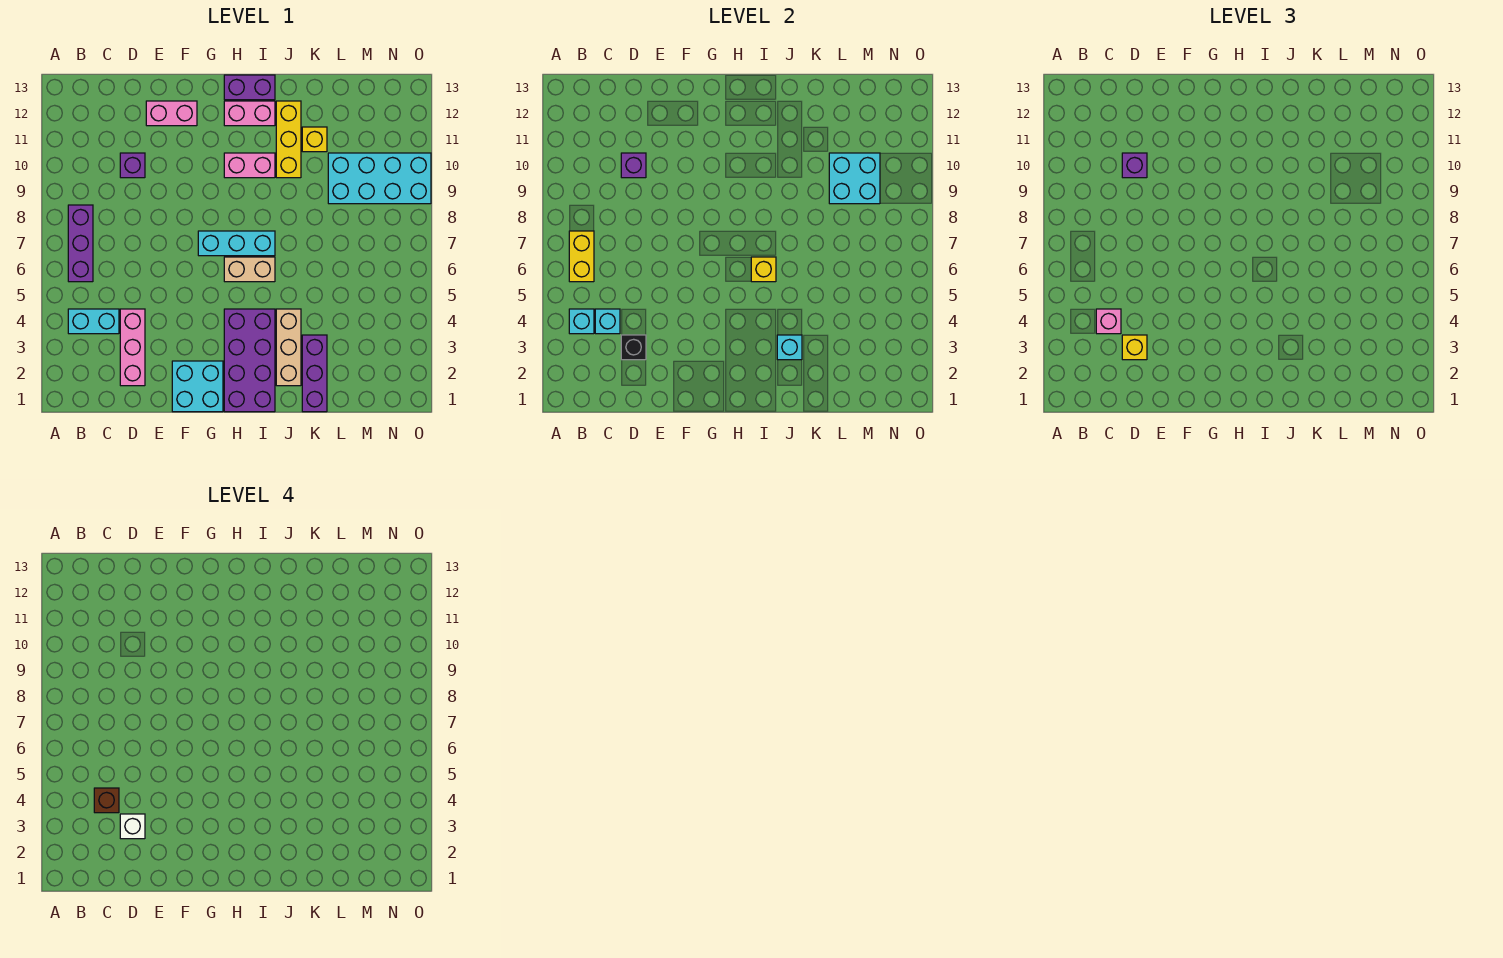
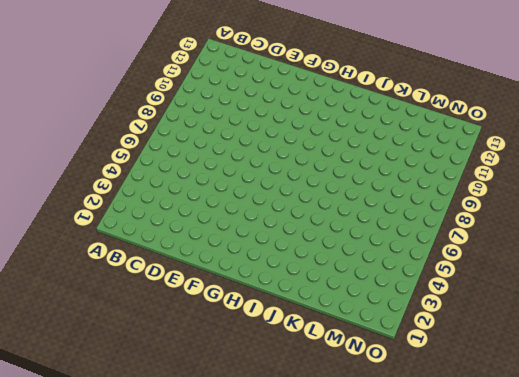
none -> cyan 1x2 brick [68,309,119,334]
none -> purple 1x3 brick [68,205,93,282]
none -> pink 1x3 brick [120,309,145,386]
none -> purple 1x1 brick [120,153,145,178]

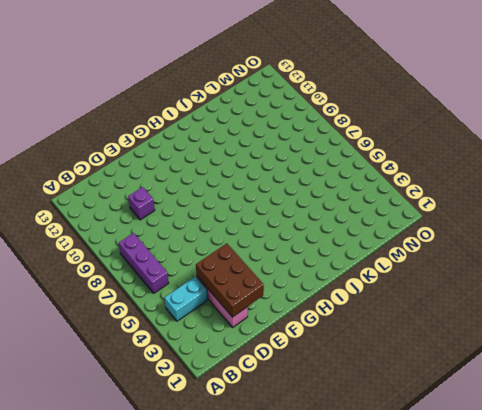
brown 2x3 brick [196,243,264,317] -> black 1x1 brick [621,335,646,360]
none -> pink 1x2 brick [146,101,197,126]
none -> cyan 2x2 brick [172,361,223,412]
none -> cyan 1x3 brick [198,231,275,256]
none -> purple 2x4 brick [224,309,275,412]

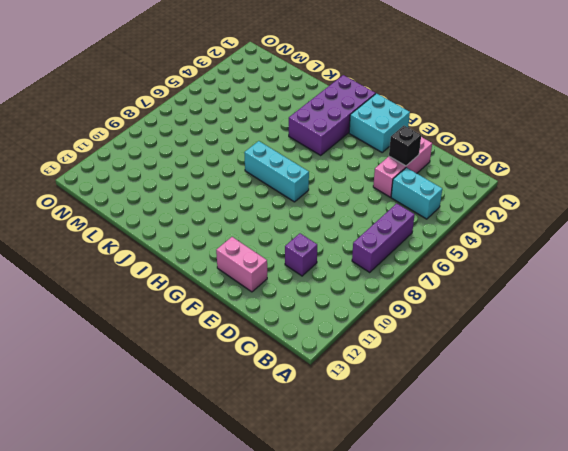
none -> tan 1x2 brick [224,257,275,282]
none -> pink 1x2 brick [224,153,275,178]
none -> pink 1x2 brick [224,101,275,126]
none -> purple 1x2 brick [224,75,275,100]

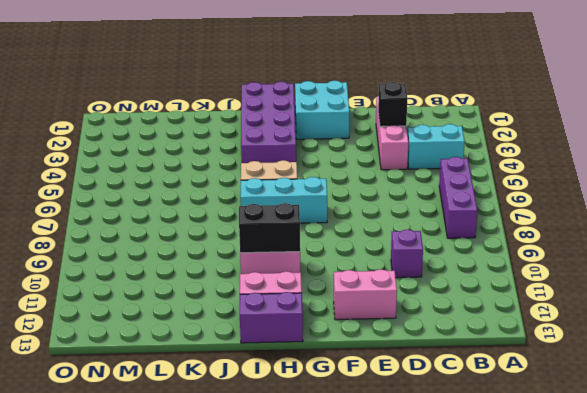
black 1x2 brick [239,203,300,253] -> none
none -> tan 1x3 brick [276,309,301,386]
none -> yellow 1x3 brick [276,101,301,178]
none -> purple 1x3 brick [302,335,327,412]
none -> yellow 1x1 brick [302,127,327,152]

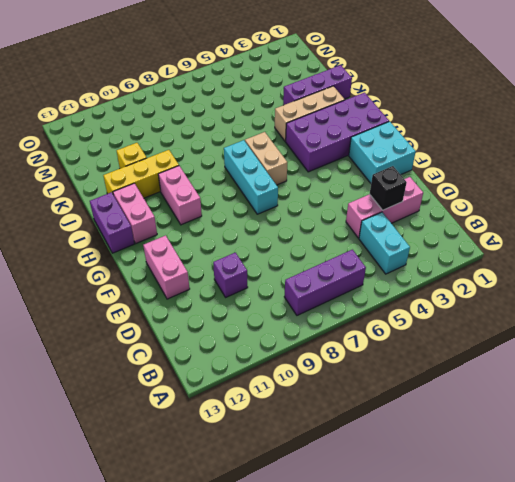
none -> cyan 2x4 brick [328,153,431,204]
none -> cyan 1x1 brick [569,309,594,334]
none -> yellow 1x2 brick [569,231,594,282]
none -> cyan 1x1 brick [595,309,620,334]

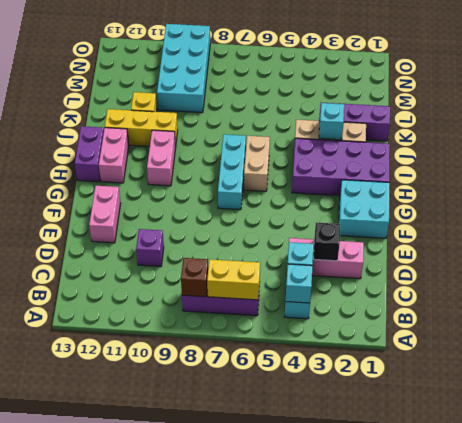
brown 1x1 brick [181,258,208,297] -> brown 1x1 brick moved to [94,788,119,813]
none -> purple 1x1 brick [621,153,646,178]
none -> yellow 1x1 brick [751,257,776,282]
none -> cyan 2x2 brick [829,153,880,204]
none -> pink 1x1 brick [1096,309,1121,334]

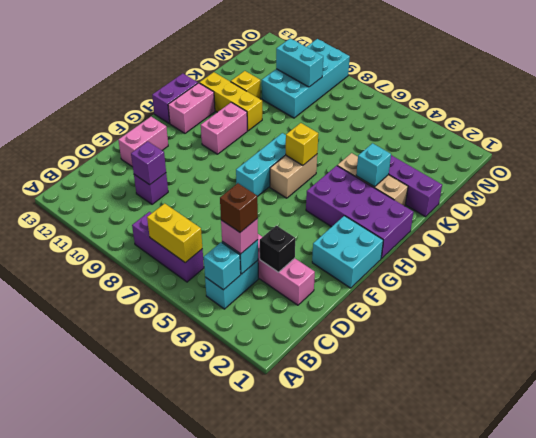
cyan 1x2 brick [276,38,323,87] -> cyan 2x2 brick [829,153,880,204]
none -> yellow 1x1 brick [1122,335,1147,360]
none -> purple 1x1 brick [1122,153,1147,178]
none -> white 1x1 brick [120,814,145,839]

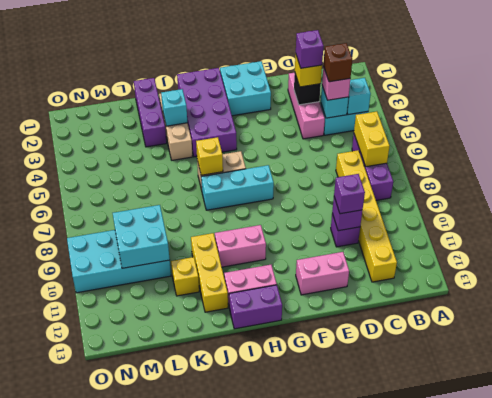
yellow 1x6 brick [336,150,397,282] -> none
purple 1x1 brick [296,30,324,68] -> white 1x1 brick [120,814,145,839]

